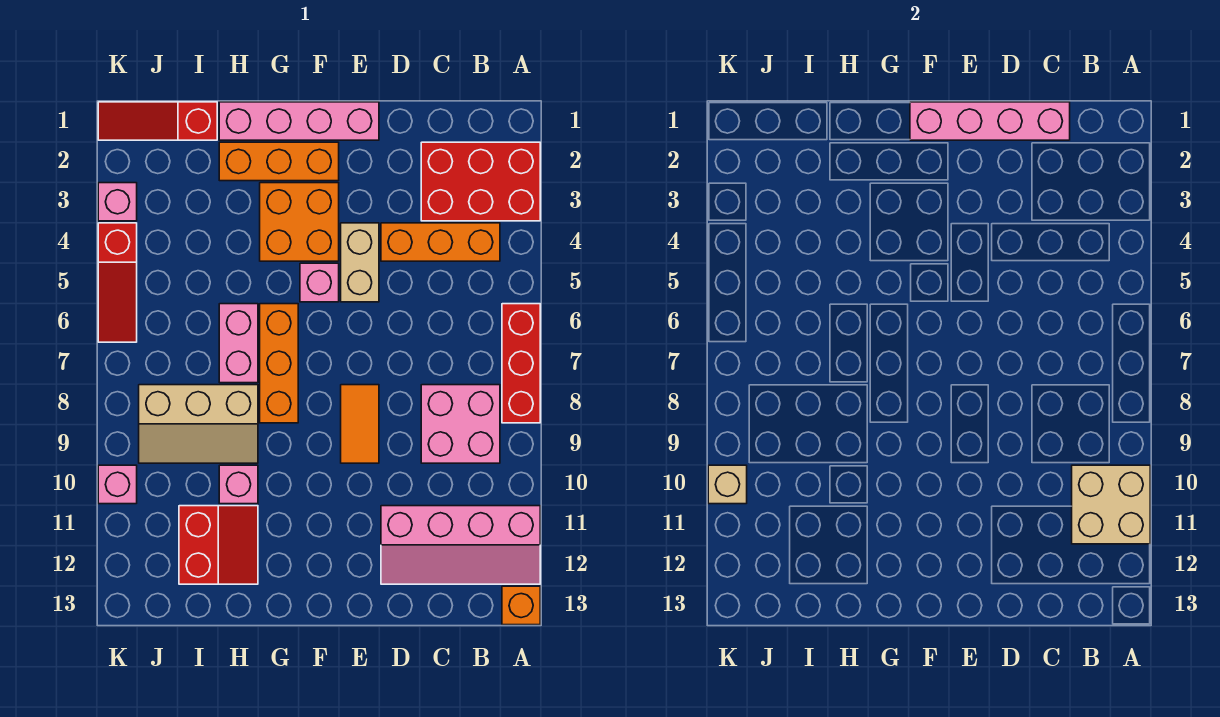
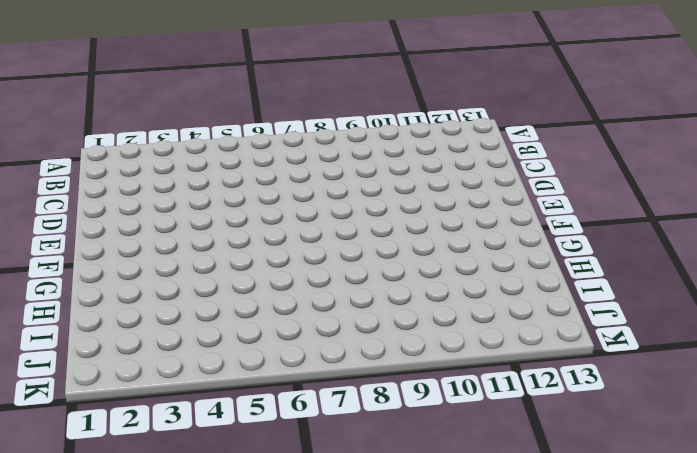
none -> red 2x3 brick [421,142,540,221]
none -> red 1x3 brick [502,304,540,423]
none -> pink 2x4 slope [381,506,540,584]

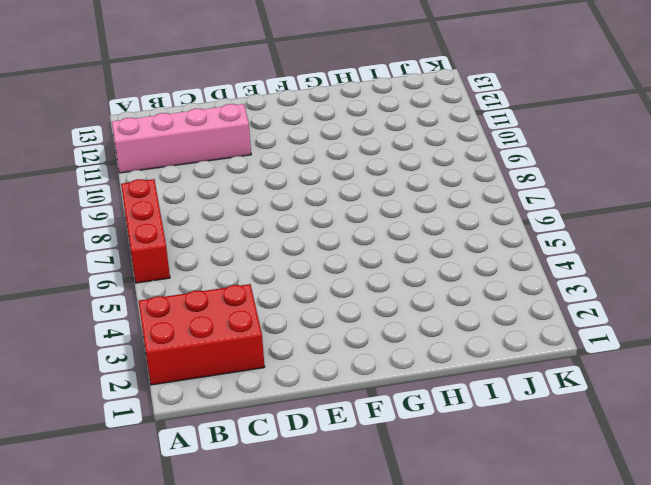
none -> orange 1x1 brick [502,586,540,625]
none -> orange 1x3 brick [381,223,500,261]
none -> pink 2x2 brick [421,385,500,463]

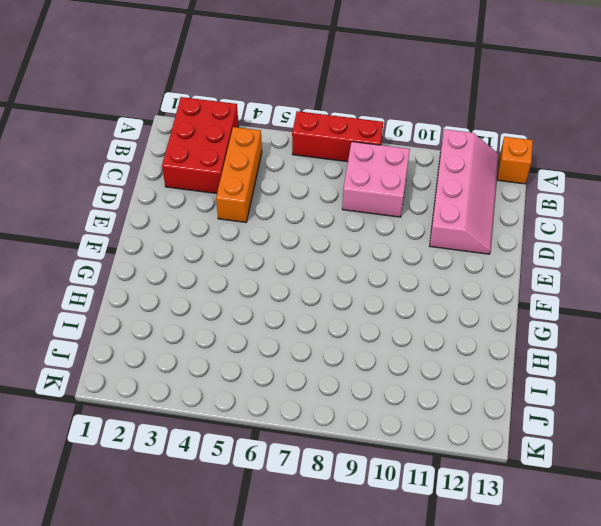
none -> pink 1x4 brick [219,102,379,140]
none -> tan 1x2 brick [341,223,379,302]
none -> orange 1x2 tile [341,385,379,463]

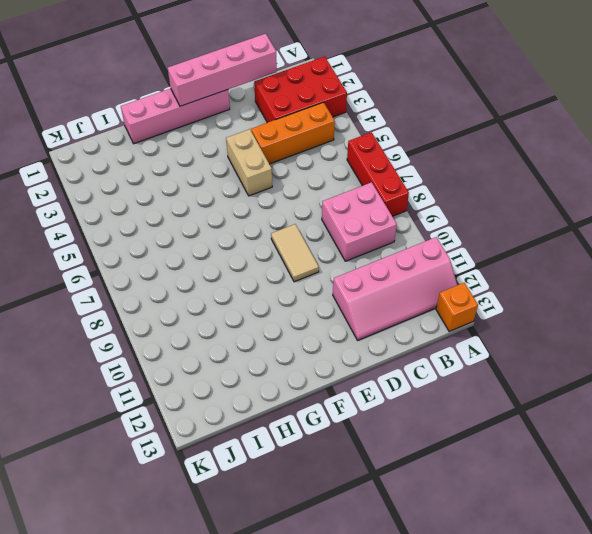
tan 1x2 tile [271,224,319,282] -> orange 1x2 tile [341,385,379,463]
none -> orange 1x3 brick [219,142,339,181]
none -> orange 2x2 brick [260,183,339,261]
none -> pink 1x1 brick [300,263,339,302]

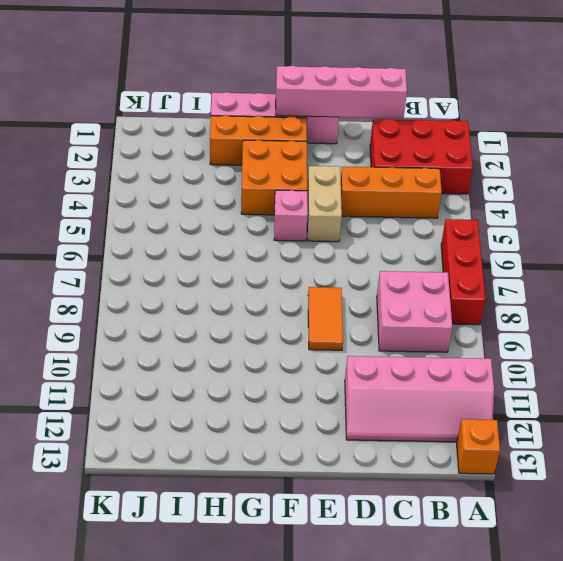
none -> orange 1x3 brick [260,304,298,423]
none -> pink 1x2 brick [219,304,258,383]
none -> tan 2x3 slope [139,385,258,463]

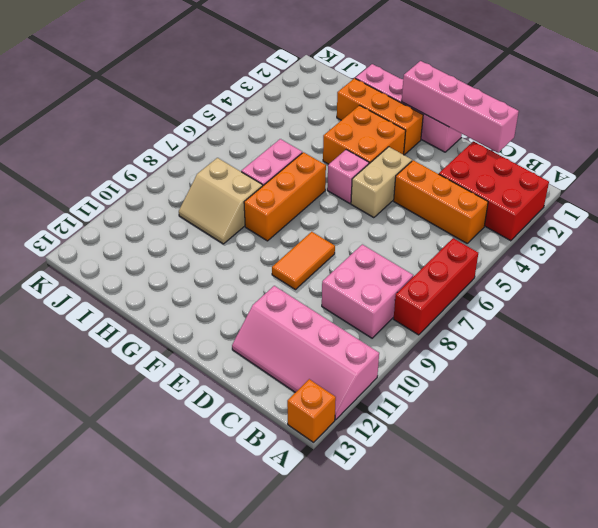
tan 2x2 slope [179,158,263,244] -> tan 2x3 slope [139,385,258,463]
none -> pink 1x1 brick [219,465,258,504]
none -> red 2x2 slope [179,506,258,584]
none -> red 1x3 slope [98,102,217,140]

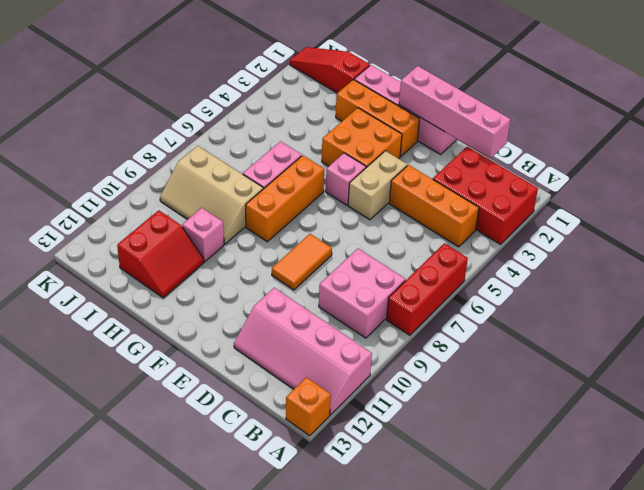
none -> pink 1x1 brick [98,183,137,221]
none -> red 1x3 slope [98,223,137,342]
none -> pink 1x1 brick [98,465,137,504]

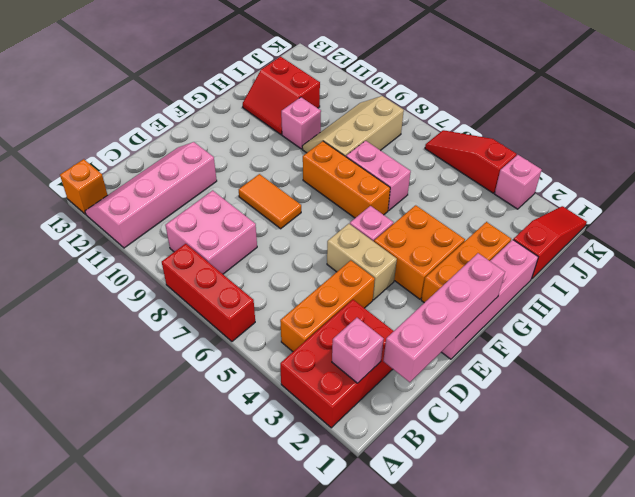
pink 1x1 brick [332,318,384,383] -> pink 1x1 brick moved to [98,465,137,504]
none -> tan 2x2 brick [1072,465,1150,544]
none -> tan 1x1 brick [708,465,747,504]

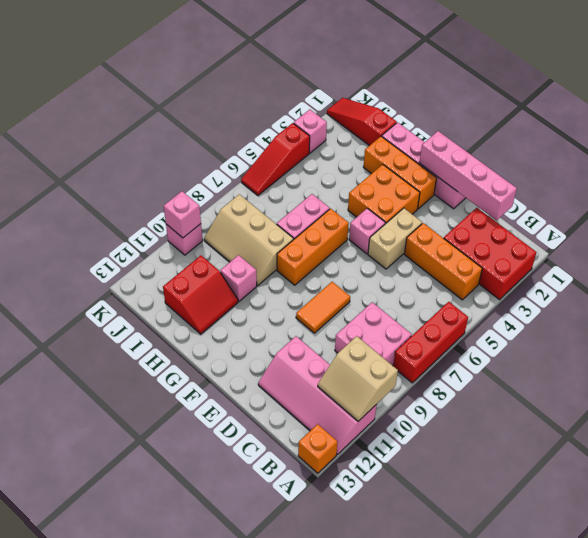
tan 2x2 slope [318,336,398,421] -> tan 2x2 brick [1072,465,1150,544]
pink 1x1 brick [164,191,201,238] -> tan 1x1 brick [708,465,747,504]

